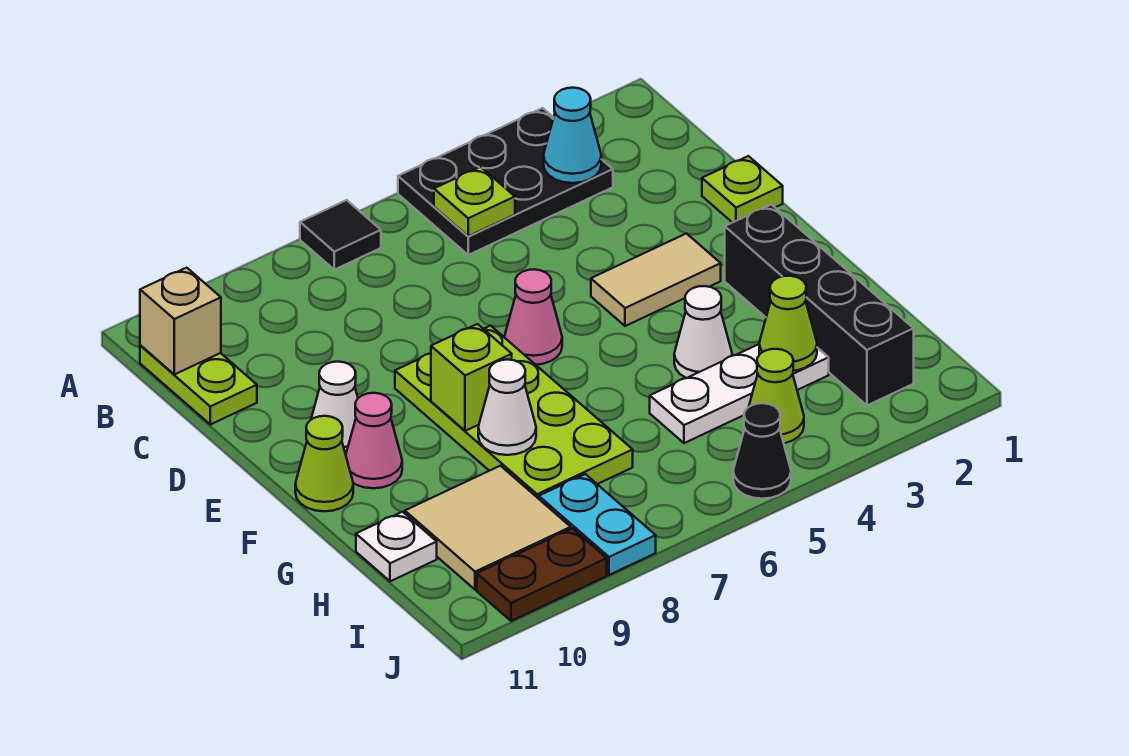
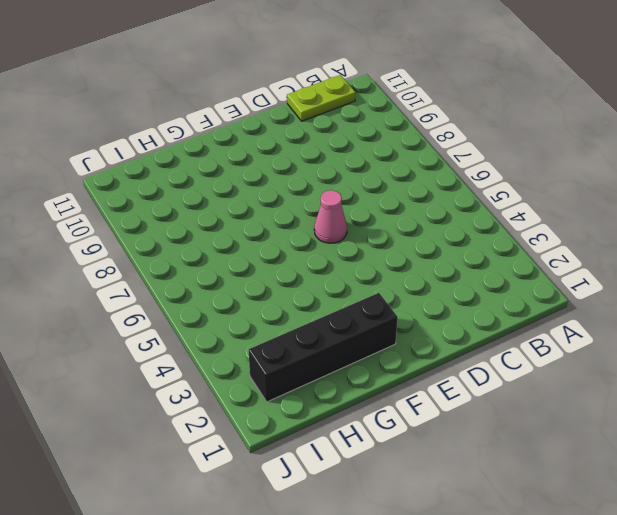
none -> black 2x3 plate [398,108,613,255]
none -> black 1x1 tile [300,200,381,270]
none -> lime 1x1 plate [702,156,783,223]

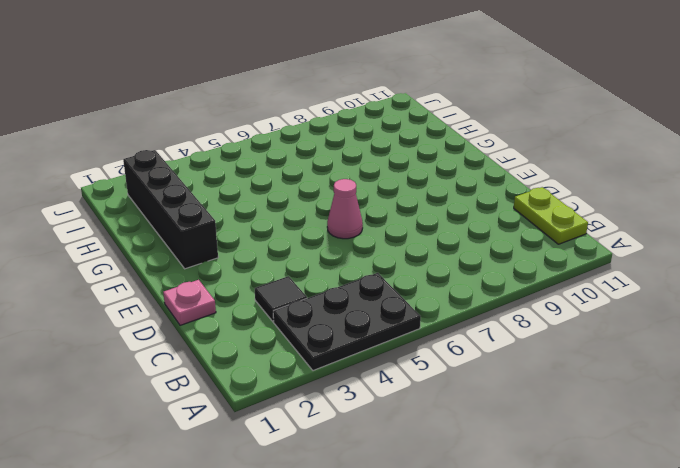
black 1x1 tile [255,276,307,322] -> black 1x1 tile moved to [300,200,381,270]
pink 1x1 plate [163,280,216,325] -> lime 1x1 plate [702,156,783,223]
none -> tan 1x2 tile [591,234,721,326]
none -> lime 2x4 plate [395,326,633,499]
none -> white 1x1 cone [311,362,358,454]

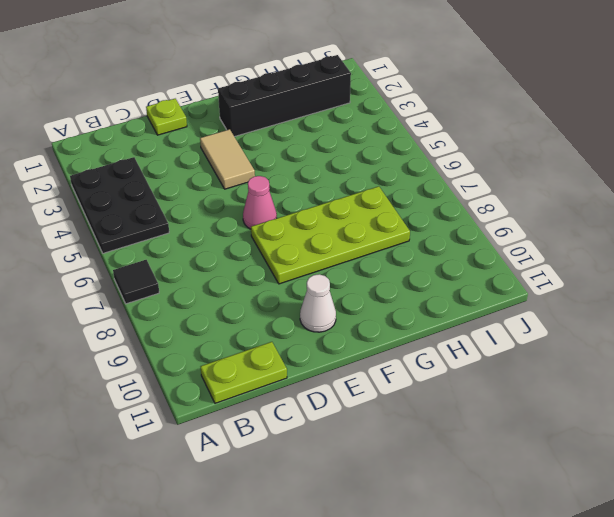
none -> pink 1x1 cone [346,393,402,488]
none -> lime 1x1 cone [295,416,353,511]
none -> white 1x1 cone [674,286,732,378]

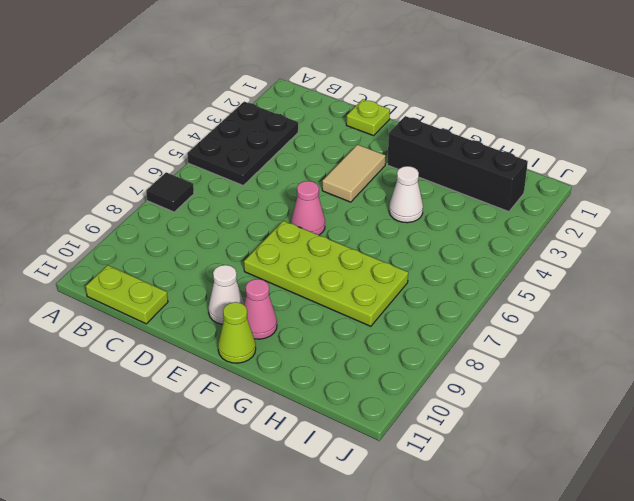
none -> white 1x3 plate [650,344,829,443]
none -> tan 2x2 tile [405,466,571,590]
none -> white 1x1 plate [356,512,437,581]

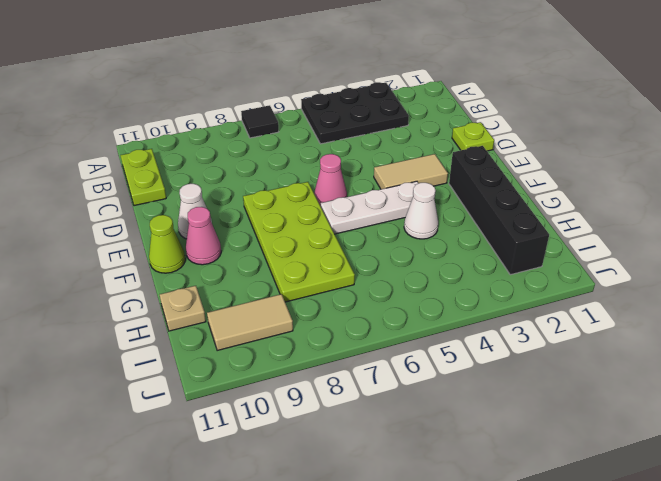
white 1x3 plate [321,181,418,234] -> white 1x3 plate moved to [650,344,829,443]
tan 1x1 plate [160,286,206,331] -> white 1x1 plate [356,512,437,581]
tan 1x2 tile [207,294,293,351] -> tan 2x2 tile [405,466,571,590]
none -> lime 1x1 cone [749,349,804,443]
none -> cyan 1x2 plate [539,474,656,575]
none -> black 1x1 cone [733,403,791,499]

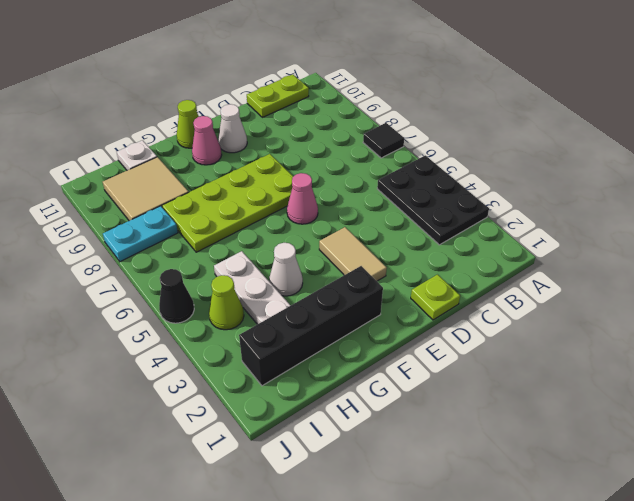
none -> brown 1x2 plate [477,528,607,621]
none -> cyan 1x1 cone [543,88,601,183]
none -> lime 1x1 plate [434,167,515,236]

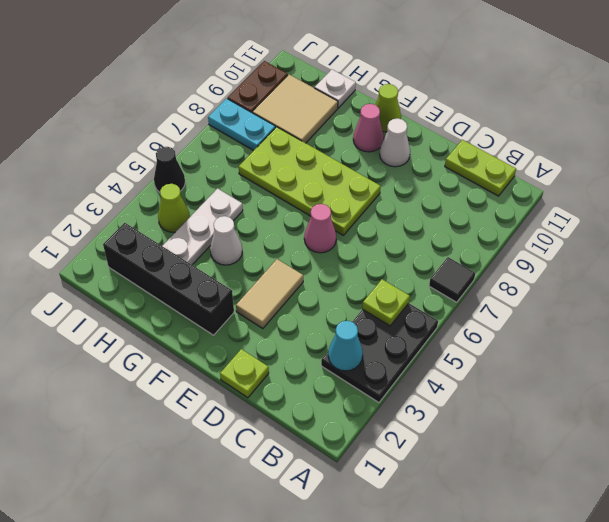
none -> tan 1x1 brick [140,268,221,374]
none -> lime 1x1 brick [431,324,512,431]
none -> white 1x1 cone [478,360,536,455]

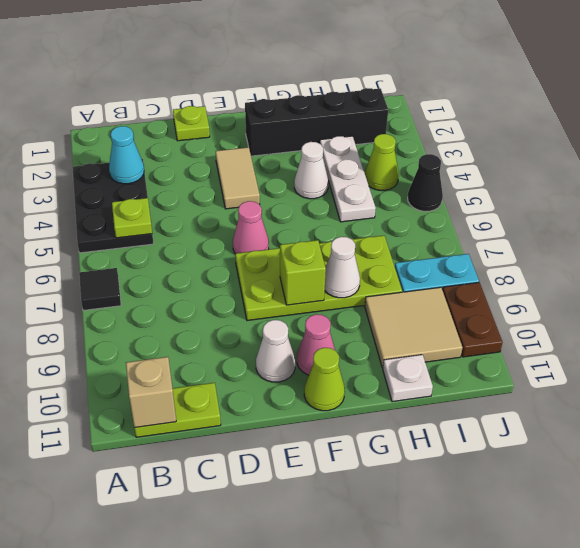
none -> lime 1x1 cone [759,276,817,371]

